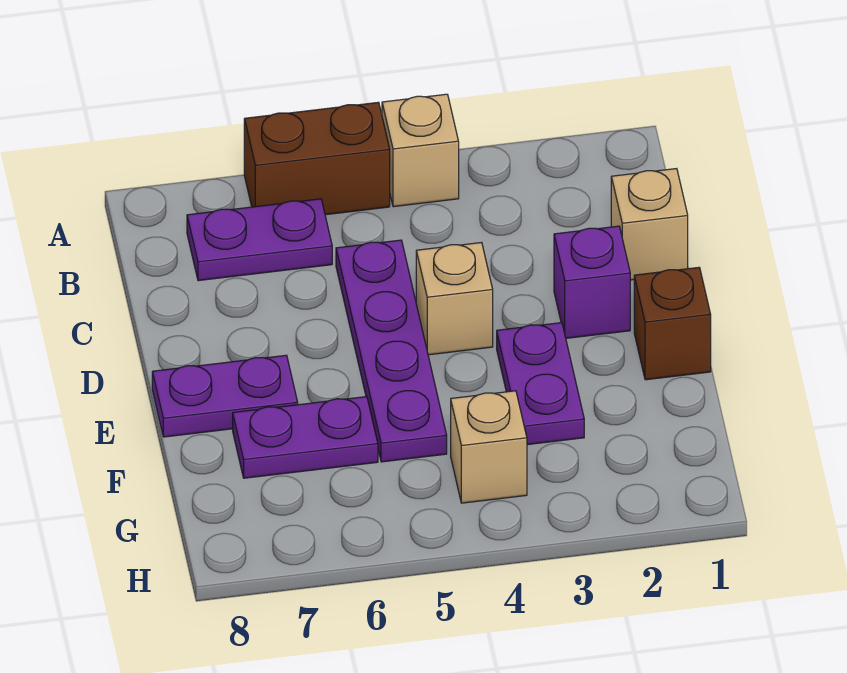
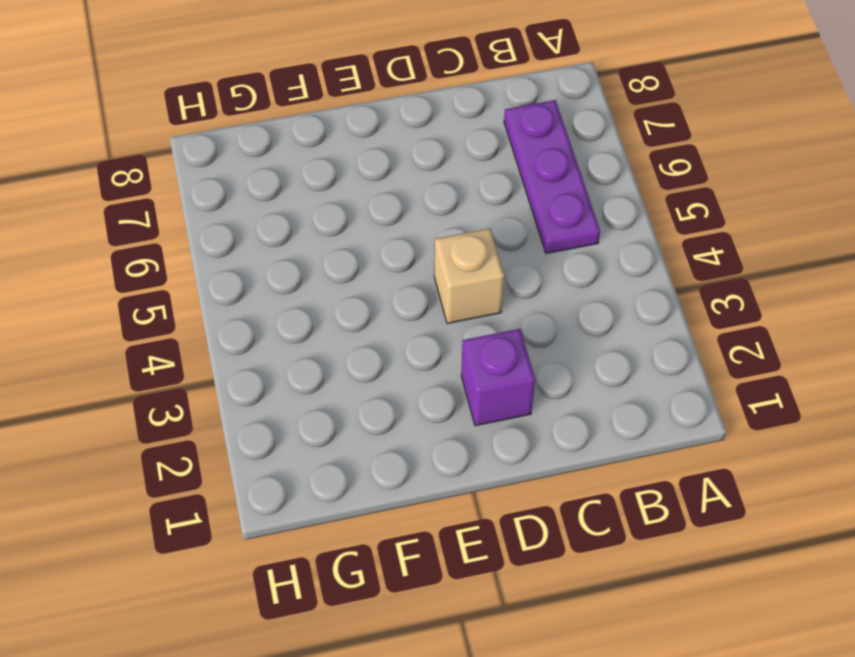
purple 1x3 plate [504,100,600,254] -> purple 1x2 plate [187,199,332,281]
none -> tan 1x1 brick [382,94,459,207]
none -> brown 1x2 brick [244,102,390,215]
none -> tan 1x1 brick [611,169,688,280]

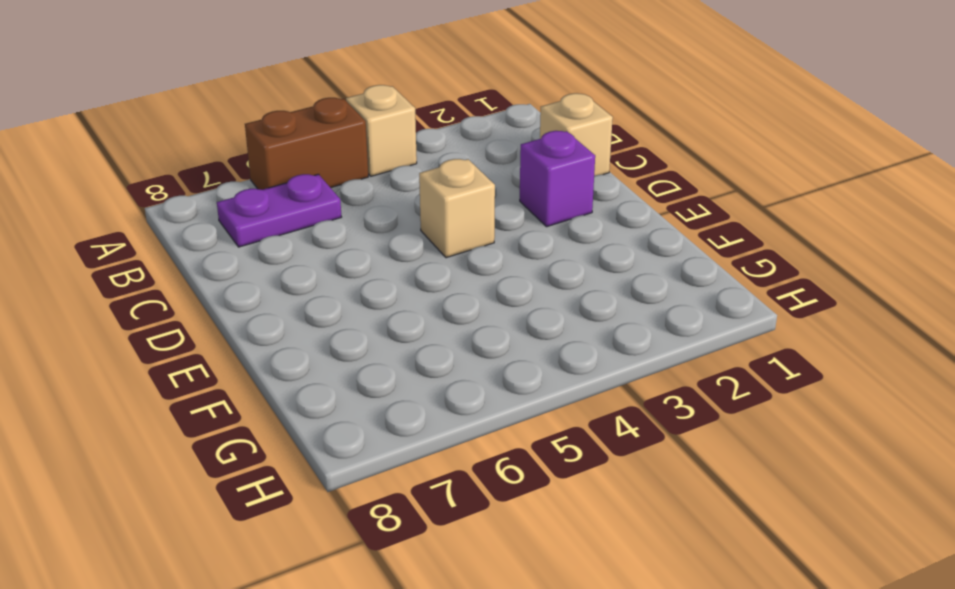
none -> purple 1x4 plate [336,240,447,462]
none -> brown 1x1 brick [634,267,711,380]
none -> purple 1x2 plate [497,323,584,445]

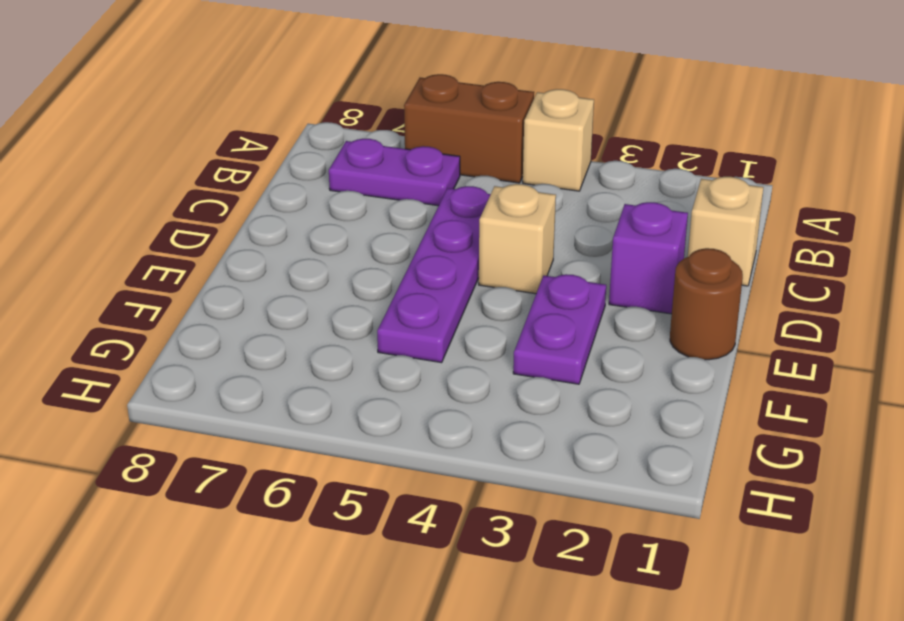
brown 1x1 round brick [670,248,743,360] -> brown 1x1 brick [634,267,711,380]
none -> purple 1x2 plate [152,355,298,437]
none -> purple 1x2 plate [233,397,378,478]
none -> tan 1x1 brick [451,391,527,503]

